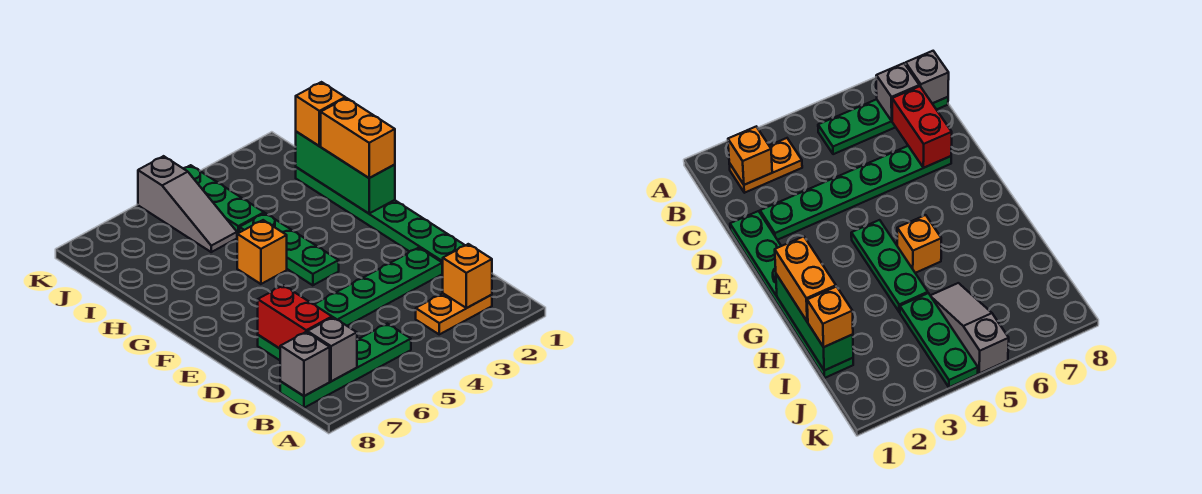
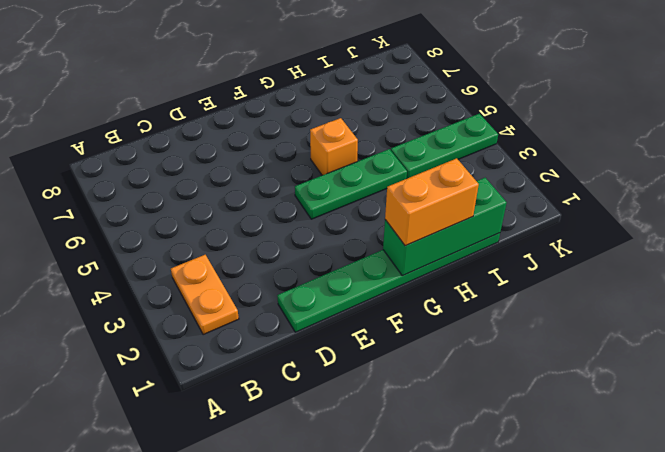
none -> green 1x4 plate [280,324,411,408]
none -> green 1x6 plate [258,248,442,360]
none -> grey 1x3 slope [138,156,237,252]

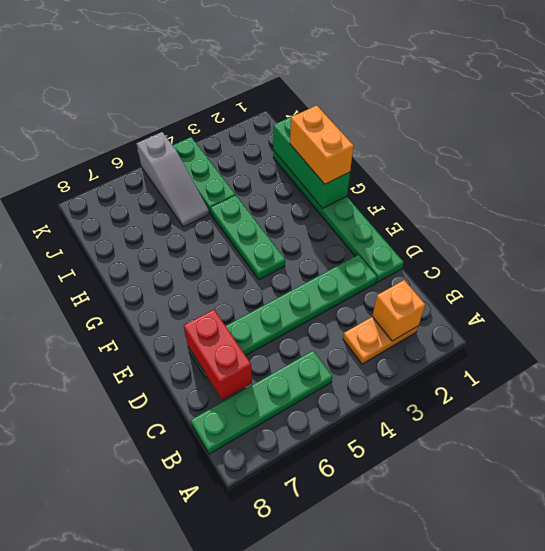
none -> orange 1x1 brick [237,220,287,284]
none -> grey 1x1 brick [307,317,357,381]
none -> grey 1x1 brick [280,332,330,396]

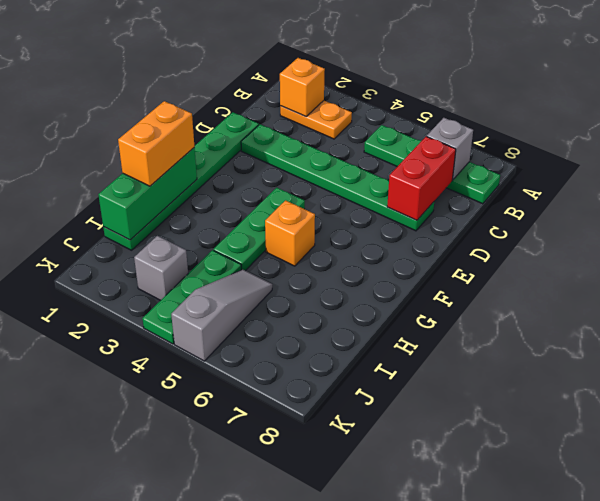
grey 1x1 brick [134,236,188,300] -> grey 1x1 brick moved to [280,332,330,396]
none -> orange 1x1 brick [296,82,345,146]

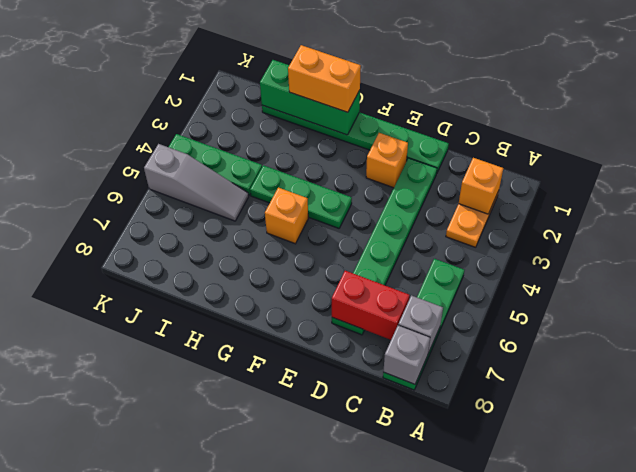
orange 1x1 brick [366,133,408,188] -> orange 1x1 brick moved to [296,82,345,146]

